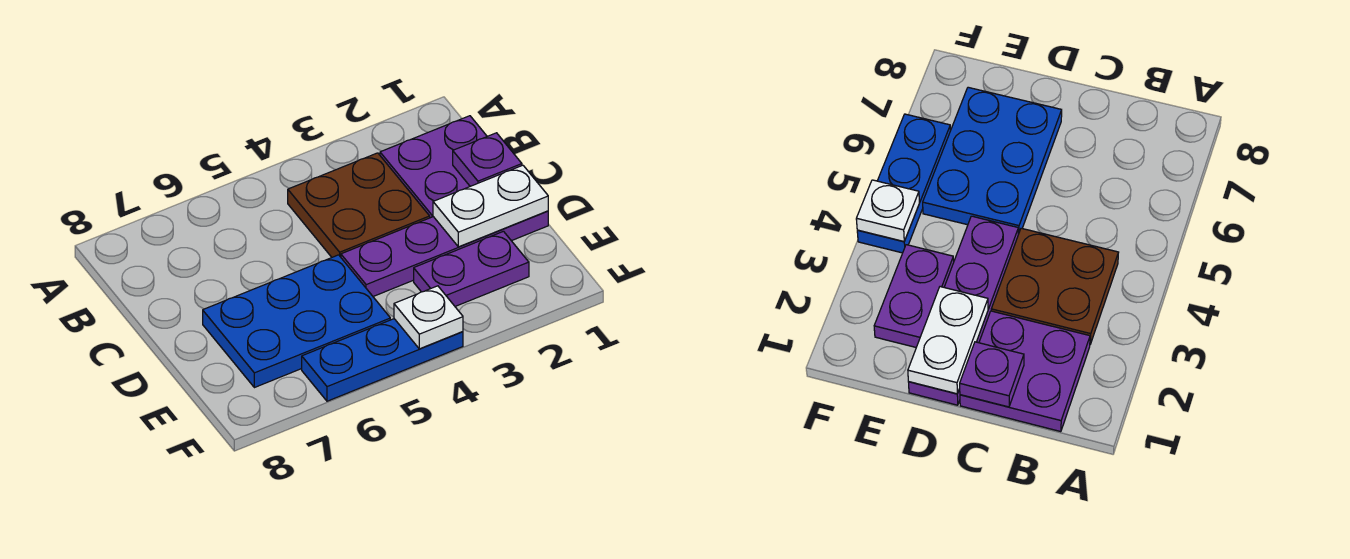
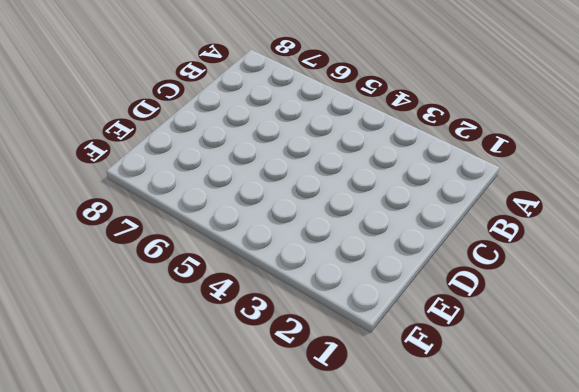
none -> purple 2x2 plate [380,116,487,218]
none -> brown 2x2 plate [288,153,430,257]

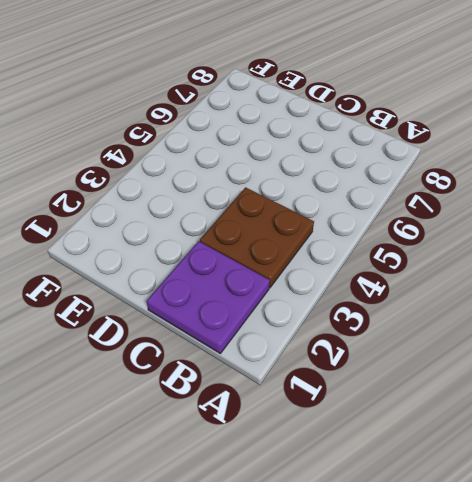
none -> purple 1x4 plate [341,211,548,296]
none -> blue 2x3 plate [203,255,390,388]

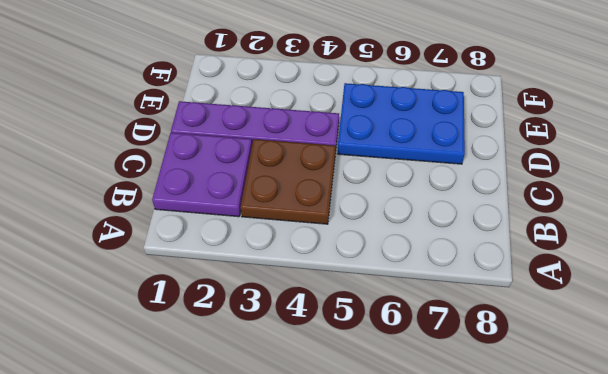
none -> purple 1x2 plate [414,231,529,306]
none -> blue 1x3 plate [302,319,463,401]

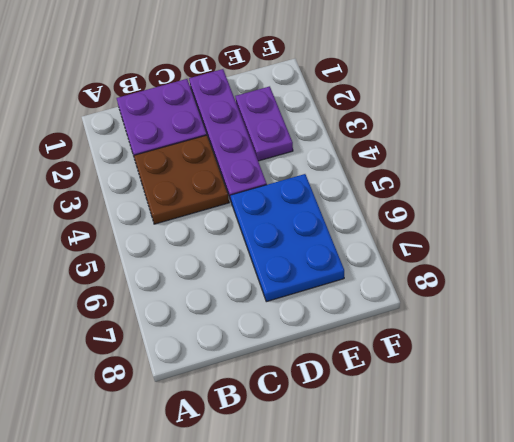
none -> blue 1x3 plate [302,319,463,401]
none -> purple 1x1 plate [453,133,522,186]

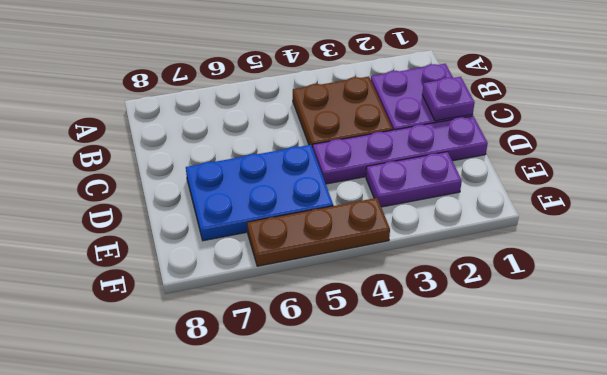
brown 1x3 plate [247,198,390,266] -> blue 1x3 plate [302,319,463,401]
none -> white 1x2 plate [433,165,548,247]
none -> white 1x1 plate [394,286,463,349]

